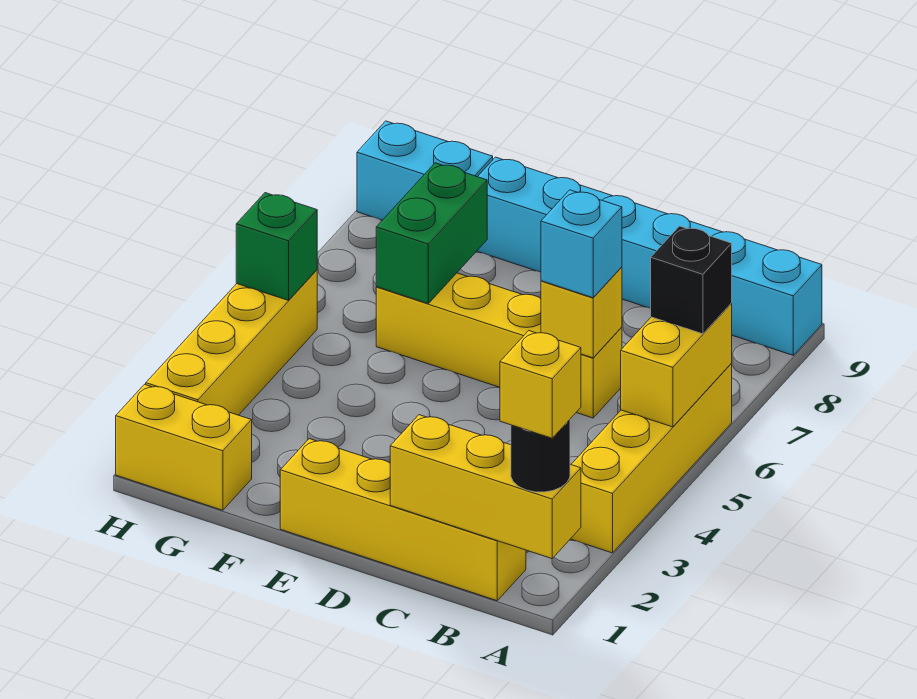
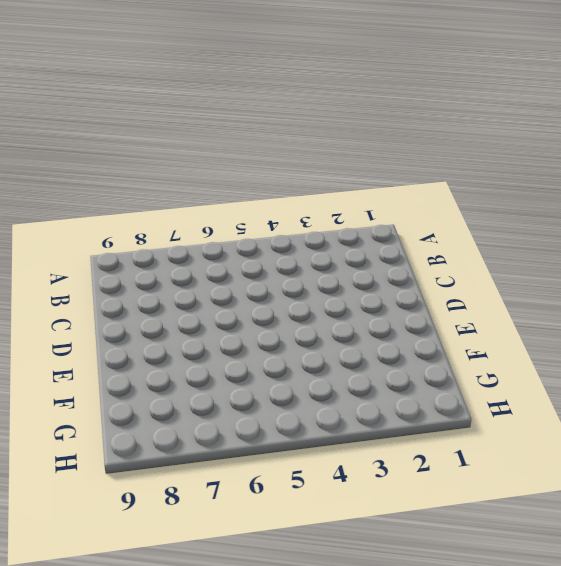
none -> yellow 1x4 brick [571,364,732,553]
none -> cyan 1x6 brick [477,157,822,355]
none -> yellow 1x4 brick [280,439,526,601]

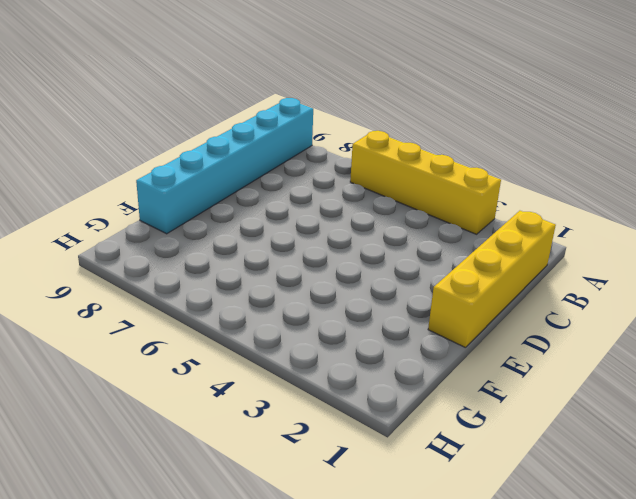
none -> yellow 1x4 brick [376,273,622,418]
none -> yellow 1x2 brick [116,384,252,510]
none -> cyan 1x2 brick [357,121,493,220]

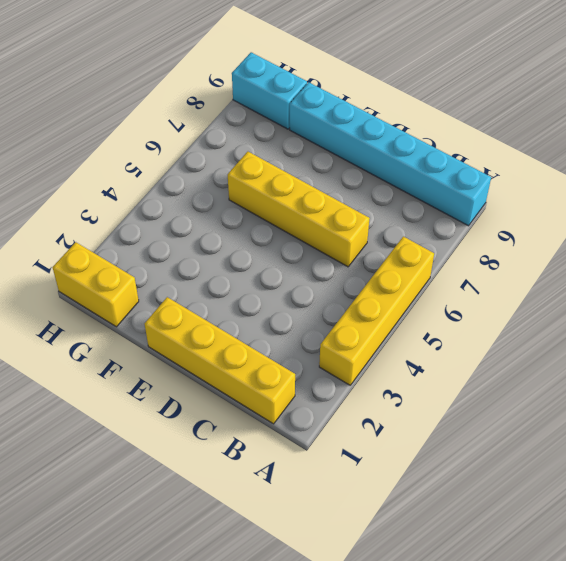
none -> yellow 1x4 brick [146,270,317,415]
none -> yellow 1x3 brick [390,415,581,559]
none -> yellow 1x2 brick [621,304,732,427]

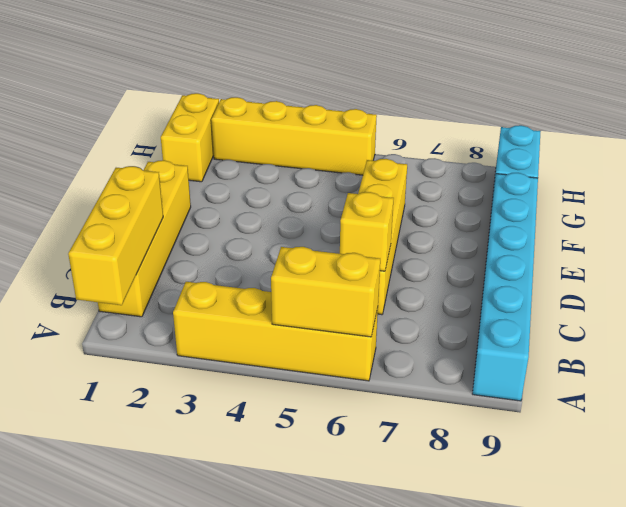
none -> green 1x2 brick [376,163,487,303]
none -> green 1x1 brick [236,193,317,300]
none -> black 1x1 round brick [511,420,570,492]

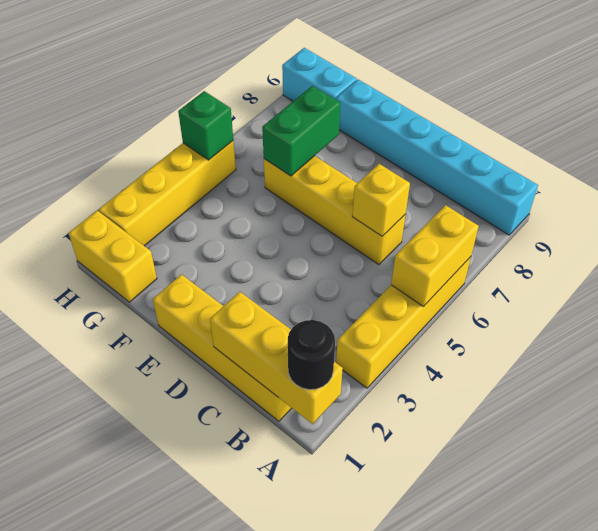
none -> black 1x1 brick [651,226,732,334]
none -> cyan 1x1 brick [541,190,622,298]
none -> yellow 1x1 brick [500,331,581,438]

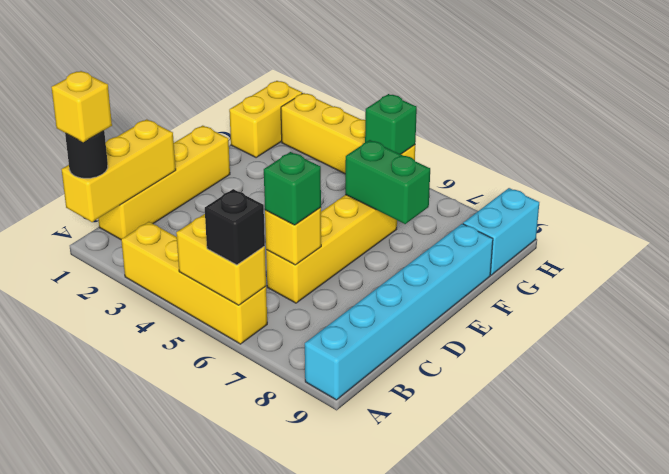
green 1x1 brick [264,152,321,225] -> cyan 1x1 brick [541,190,622,298]

